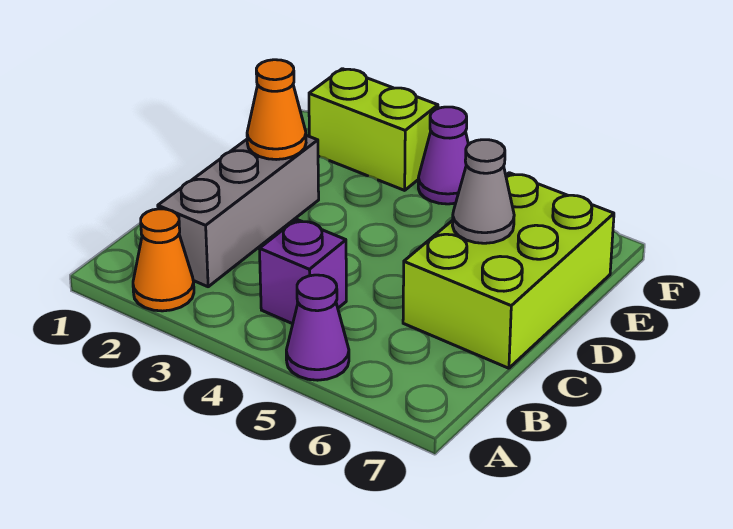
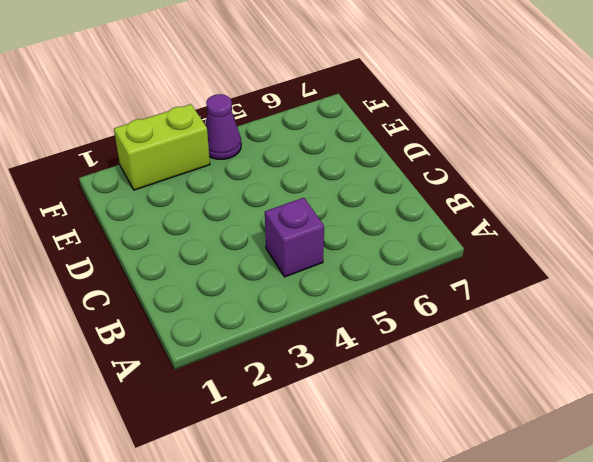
none -> orange 1x1 cone [133,209,194,311]
none -> purple 1x1 cone [286,275,349,380]

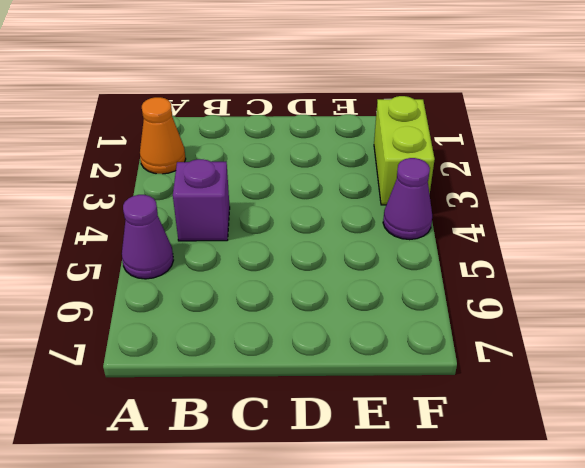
none -> grey 1x3 brick [158,135,319,287]
none -> lime 2x3 brick [403,173,614,368]

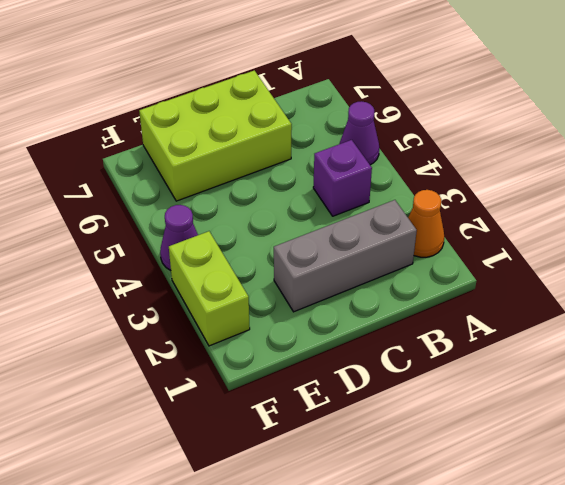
none -> orange 1x1 cone [247,60,306,160]
none -> grey 1x1 cone [452,140,514,243]

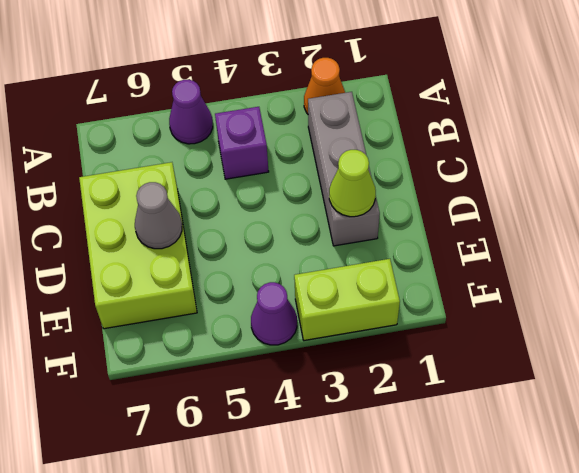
lime 1x1 cone [329,150,376,217] -> orange 1x1 cone [247,60,306,160]

